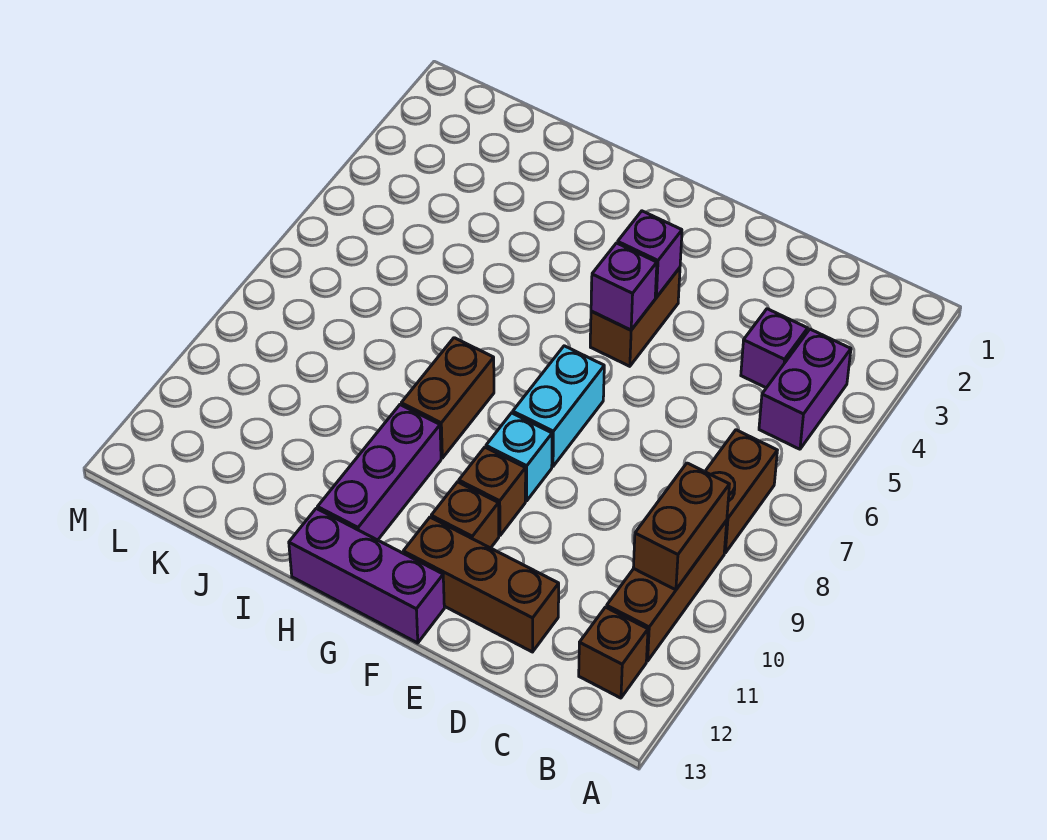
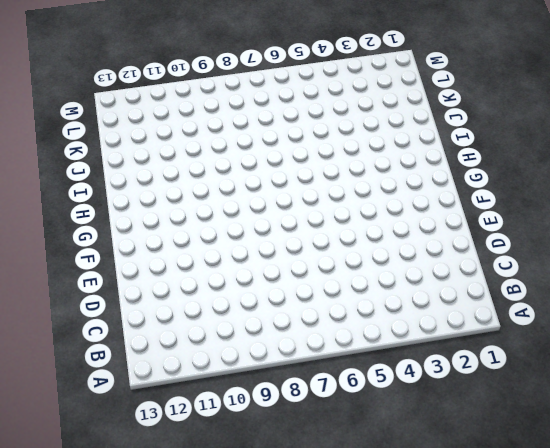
none -> purple 1x2 brick [759,329,851,449]
none -> brown 1x2 brick [705,430,777,553]
none -> brown 1x3 brick [607,521,727,661]

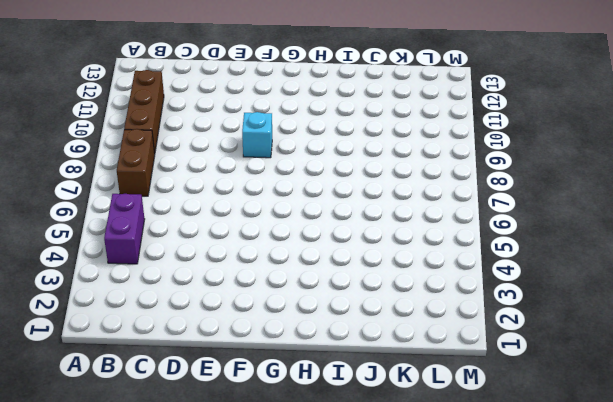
none -> brown 1x1 brick [579,607,648,698]
none -> purple 1x1 brick [741,309,808,388]
none -> brown 1x3 brick [403,517,559,652]

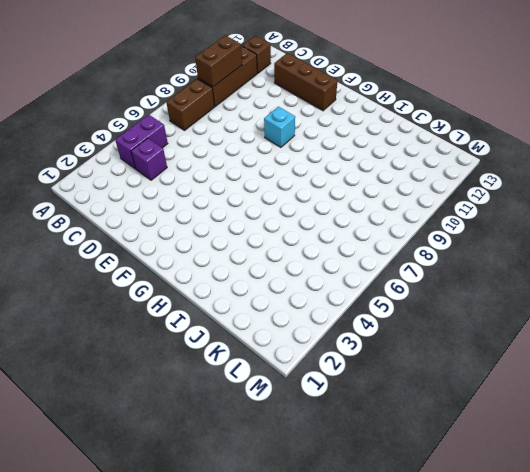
none -> brown 1x2 brick [590,268,680,366]
none -> cyan 1x2 brick [513,346,604,466]
none -> brown 1x1 brick [459,447,526,536]

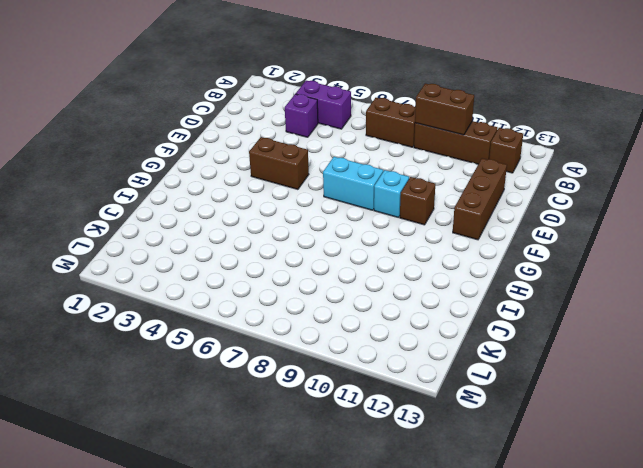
none -> brown 1x1 brick [431,482,499,548]
none -> purple 1x3 brick [289,508,444,643]
none -> brown 1x2 brick [401,338,494,458]

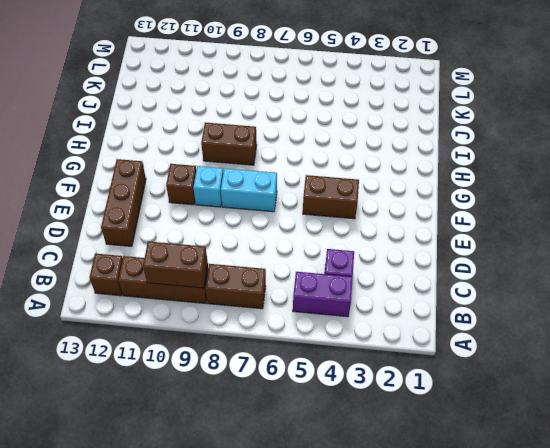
none -> brown 1x1 brick [431,482,499,548]
none -> purple 1x3 brick [289,508,444,643]
none -> purple 1x3 brick [318,405,441,540]

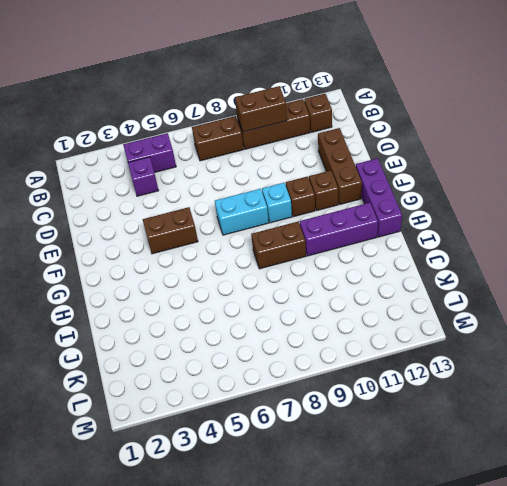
none -> purple 1x1 brick [618,211,682,297]
none -> purple 1x1 brick [591,243,657,330]

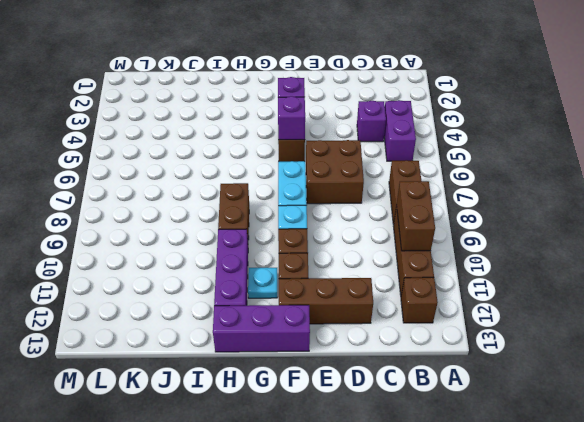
brown 2x2 brick [306,140,364,204] -> none
cyan 1x1 plate [248,268,277,298] -> none

